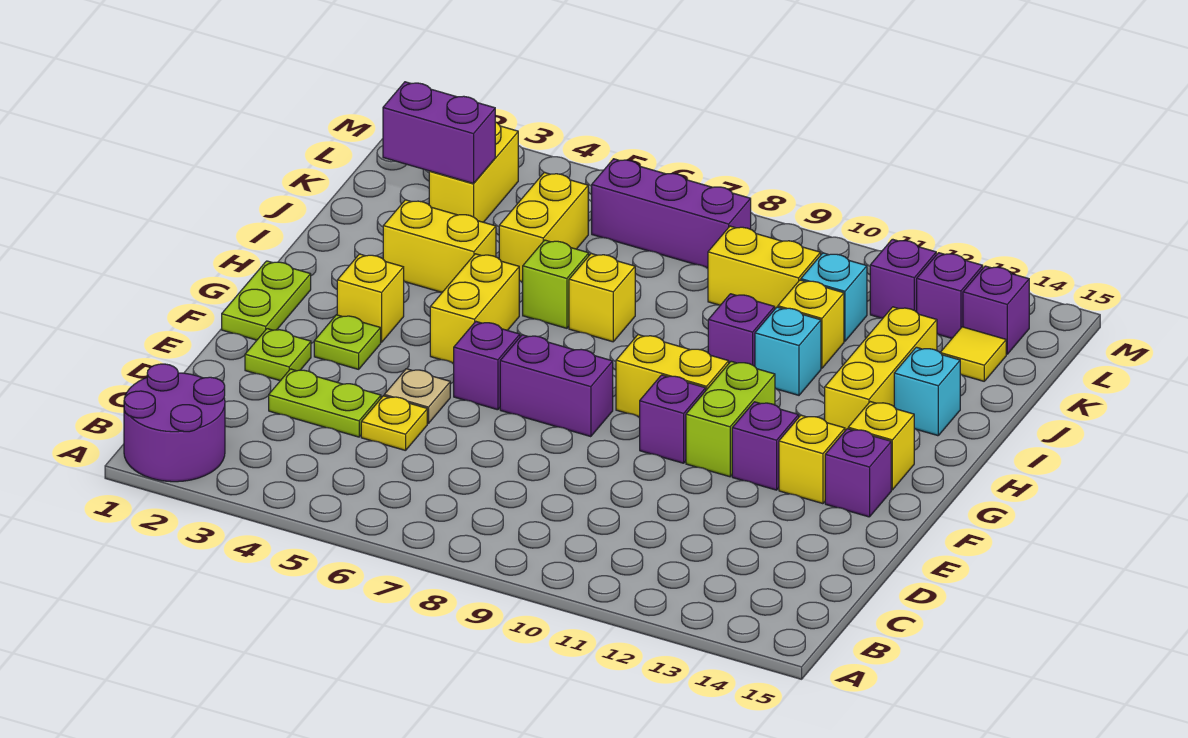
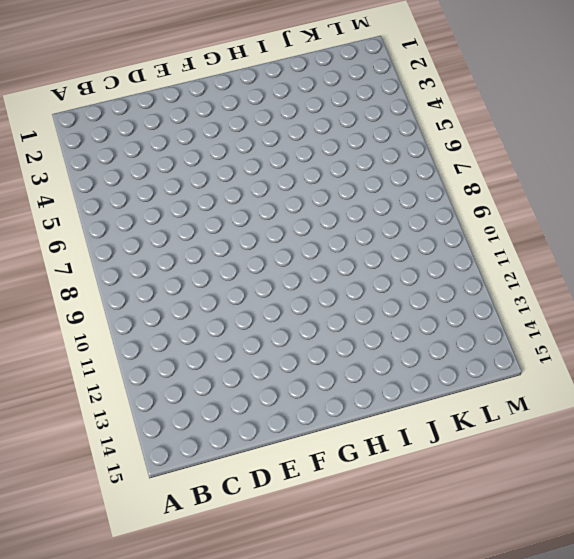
none -> purple 2x2 round brick [124,364,225,482]
none -> lime 1x2 plate [269,369,381,437]
none -> yellow 1x1 plate [361,396,427,451]
none -> lime 1x1 plate [245,329,311,381]

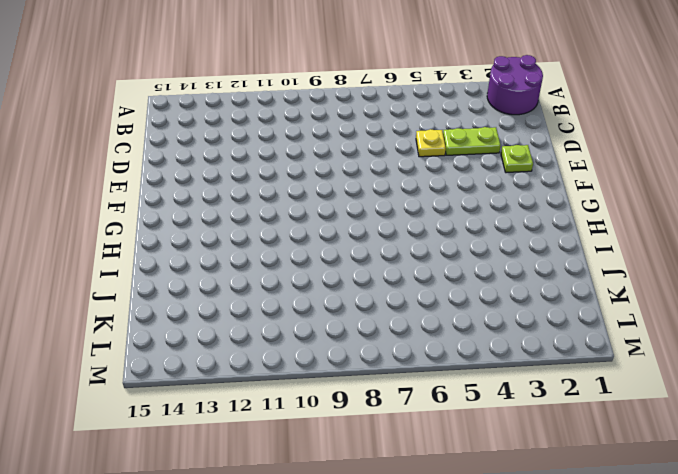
none -> tan 1x1 plate [384,369,450,423]
none -> lime 1x2 plate [222,261,311,340]
none -> lime 1x1 plate [314,315,381,369]
none -> purple 1x1 brick [454,322,520,410]

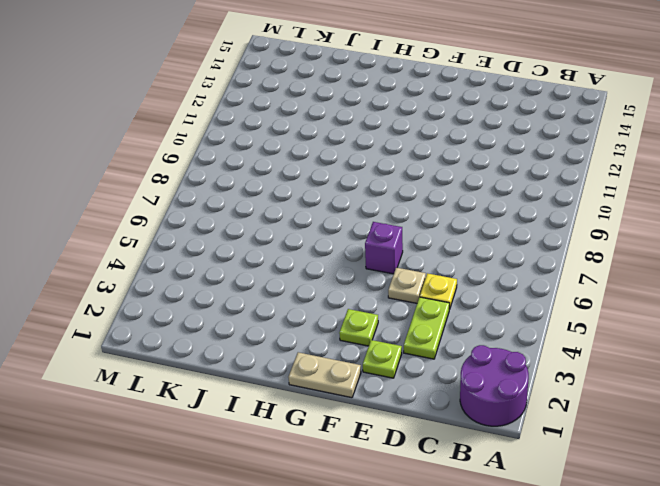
tan 1x2 plate [288,352,361,398] -> lime 1x2 plate [222,261,311,340]
none -> purple 1x2 brick [500,335,613,437]
none -> purple 1x1 brick [640,375,706,463]
none -> lime 1x2 brick [686,361,775,477]
none -> purple 1x1 brick [732,402,799,490]

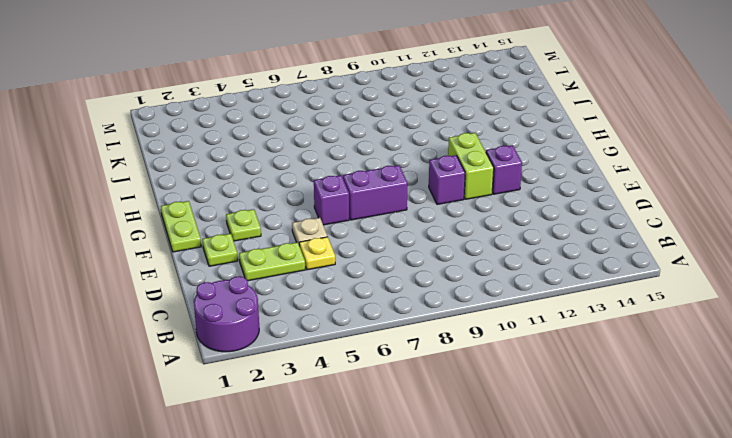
none -> yellow 1x1 brick [779,415,845,504]
none -> purple 1x1 brick [825,429,891,517]
none -> yellow 1x1 brick [337,254,404,342]
none -> yellow 1x2 brick [430,254,519,363]

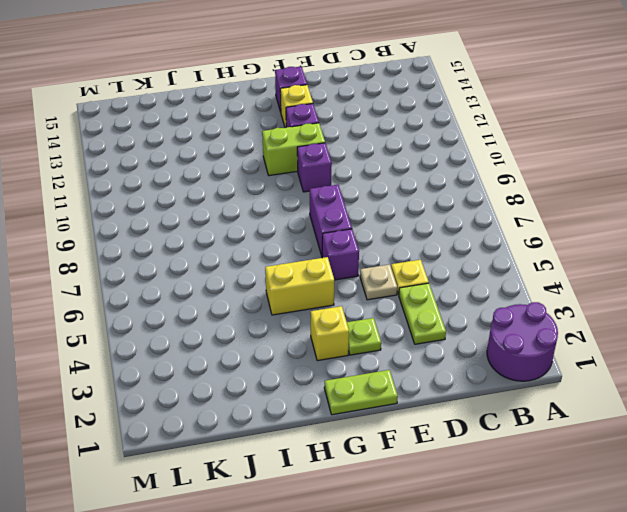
none -> lime 1x1 plate [245,329,311,381]
none -> yellow 1x2 brick [616,335,729,417]
none -> yellow 1x1 brick [848,402,914,490]
none -> yellow 1x3 brick [825,307,937,431]

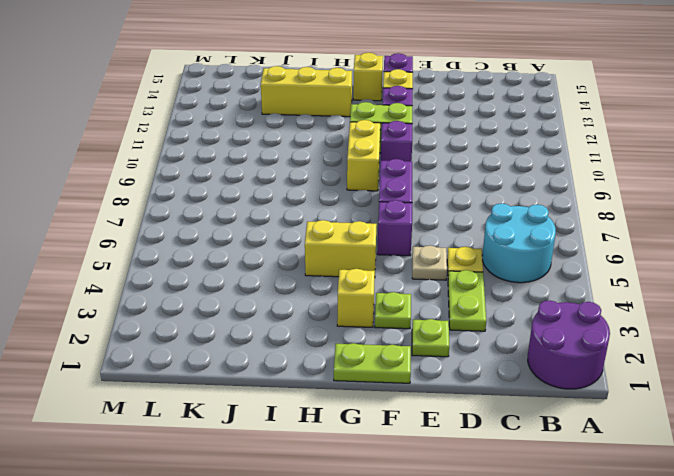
cyan 2x2 round brick [482,203,556,283] -> none
none -> yellow 1x2 brick [383,200,496,292]
none -> lime 1x1 brick [523,240,589,328]
none -> yellow 1x1 brick [569,254,635,342]
none -> purple 1x1 brick [708,294,775,366]

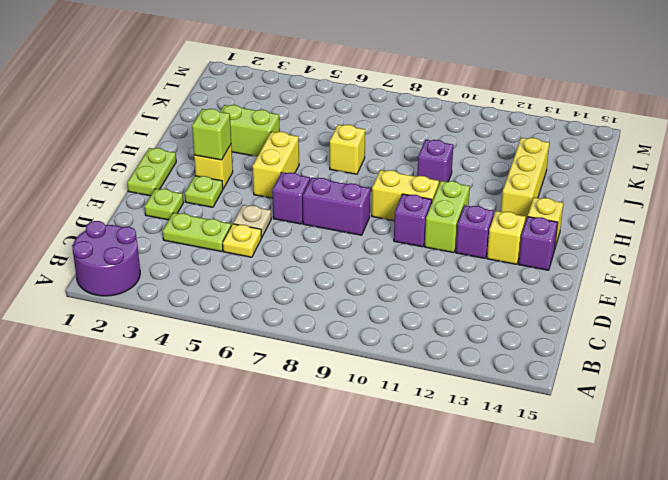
lime 1x1 brick [192,109,231,160] -> lime 1x1 brick moved to [523,240,589,328]
lime 1x2 brick [220,105,280,156] -> yellow 1x2 brick [383,200,496,292]
none -> cyan 1x1 brick [755,307,821,395]
none -> cyan 1x1 brick [894,347,960,436]
none -> yellow 1x2 brick [499,172,588,282]
none -> yellow 1x1 brick [778,280,844,368]

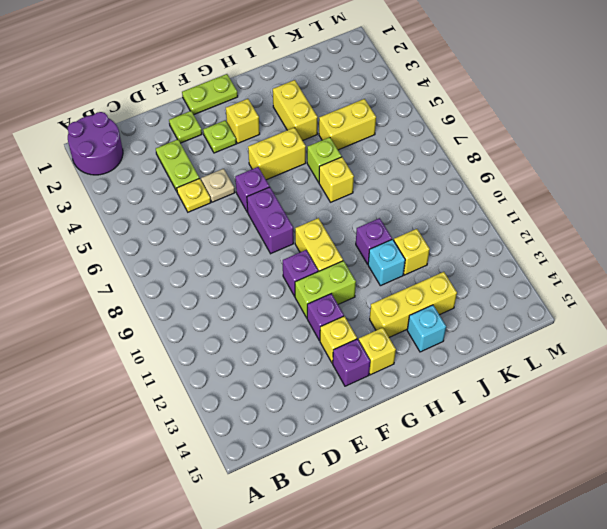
none -> yellow 1x2 brick [429,122,518,222]
none -> yellow 1x2 brick [708,226,821,309]
none -> cyan 1x1 brick [801,253,867,341]
none -> yellow 1x1 tile [940,327,1006,381]

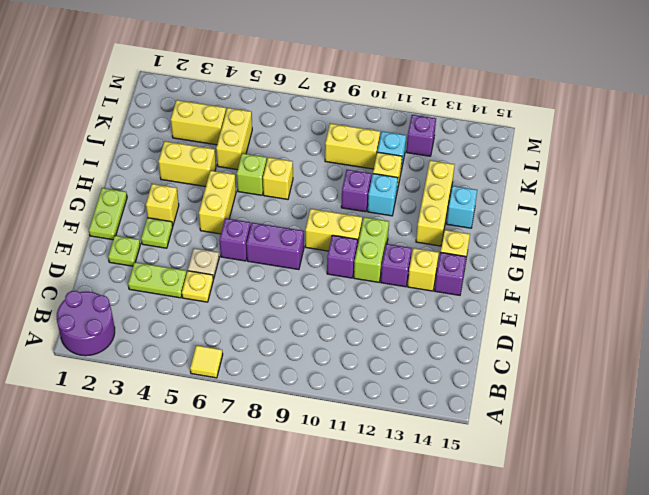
yellow 1x1 tile [190,345,223,378] -> yellow 1x1 tile moved to [940,327,1006,381]
yellow 1x2 brick [171,100,226,145] -> yellow 1x2 brick turned to [429,122,518,222]
none -> purple 1x3 brick [592,159,751,268]
none -> purple 1x1 brick [917,253,983,338]
none -> purple 1x1 brick [963,266,1029,354]
none -> purple 1x2 brick [383,82,495,184]

